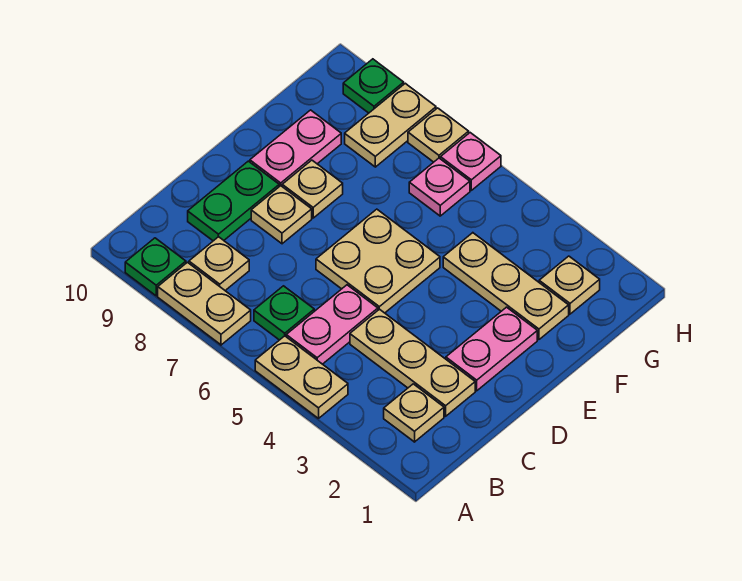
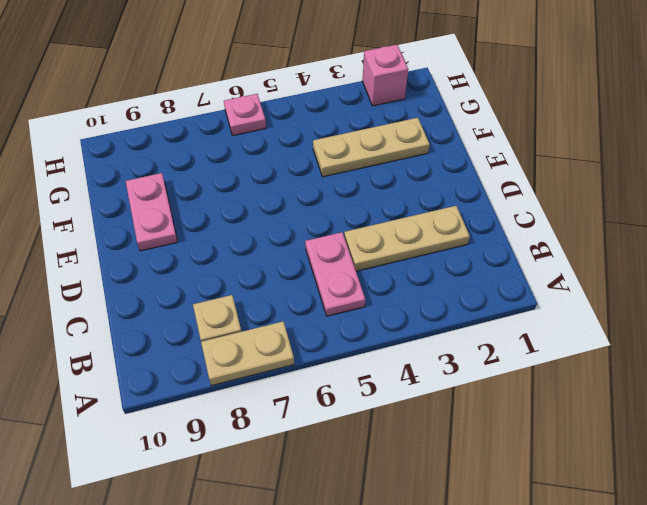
pink 1x1 brick [362,45,408,106] -> none
none -> tan 1x2 plate [255,336,348,418]
none -> green 1x1 plate [125,238,186,296]
none -> tan 1x1 plate [384,384,444,442]

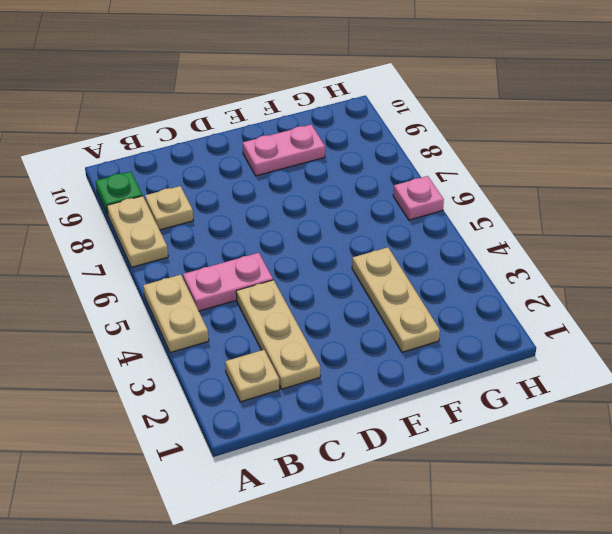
none -> green 1x1 plate [254,286,314,340]
none -> green 1x2 plate [188,161,279,241]
none -> pink 1x2 plate [446,307,537,391]

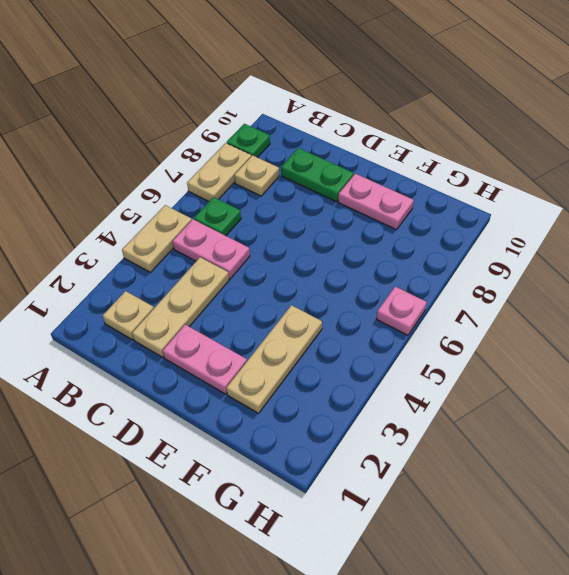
none -> tan 2x2 plate [316,209,440,313]
none -> tan 1x1 plate [251,186,312,244]
none -> tan 1x1 plate [282,160,343,218]

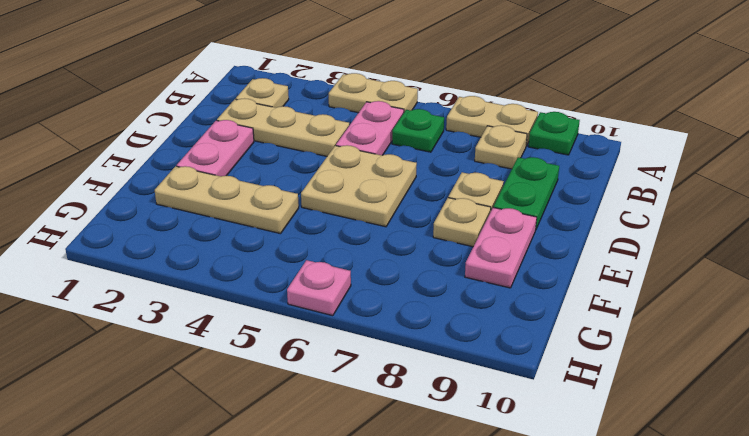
none -> tan 1x1 plate [539,256,600,314]
none -> pink 1x1 plate [409,158,470,216]
none -> tan 1x2 plate [345,83,436,167]

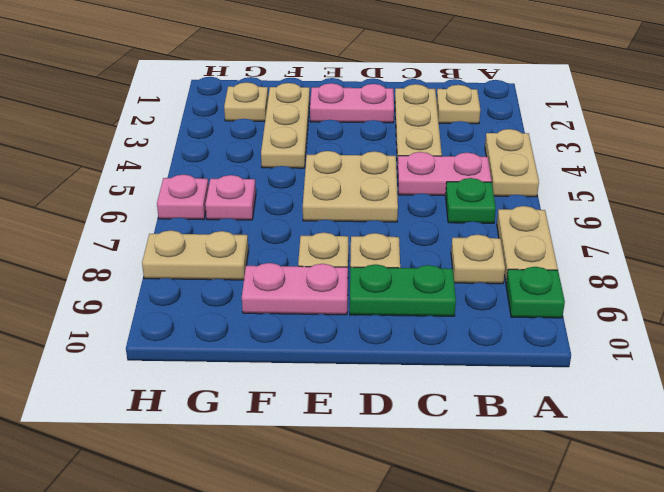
none -> tan 1x1 plate [408,108,469,162]
none -> green 1x1 plate [343,59,404,113]

